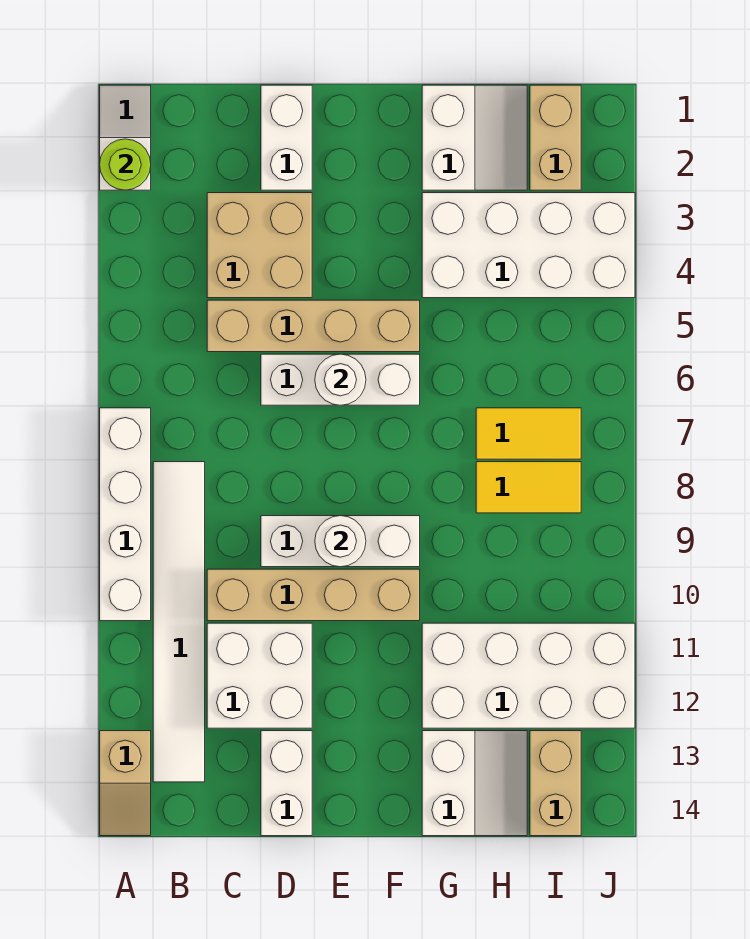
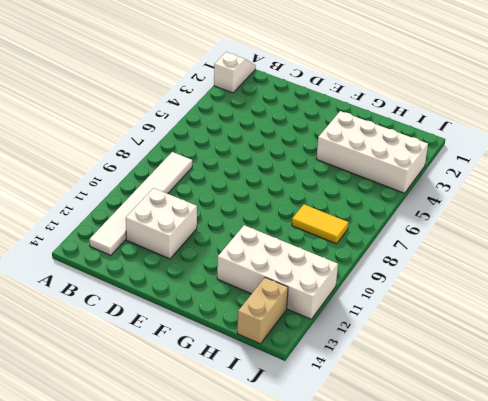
none -> white 1x4 brick [100,408,151,621]
none -> tan 1x2 slope [100,731,151,836]
none -> tan 2x2 brick [207,193,312,298]

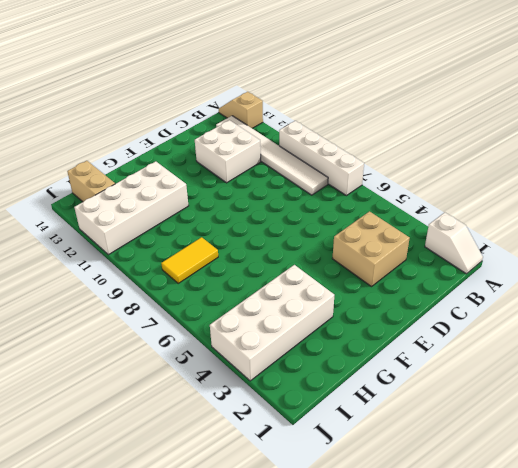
none -> tan 1x4 brick [207,300,420,352]
none -> tan 1x4 brick [207,569,420,621]
none -> white 1x2 brick [261,85,312,190]

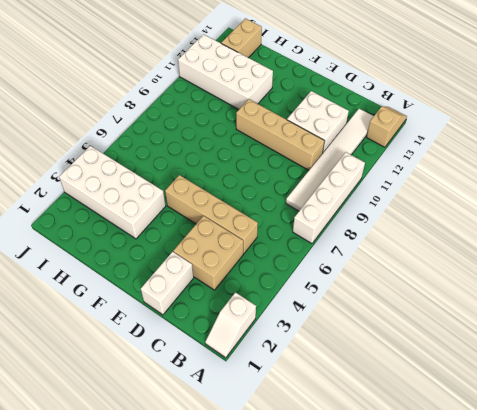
none -> white 1x3 brick [261,354,420,405]
none -> white 1x3 brick [261,516,420,567]
none -> white 1x2 brick [261,731,312,836]

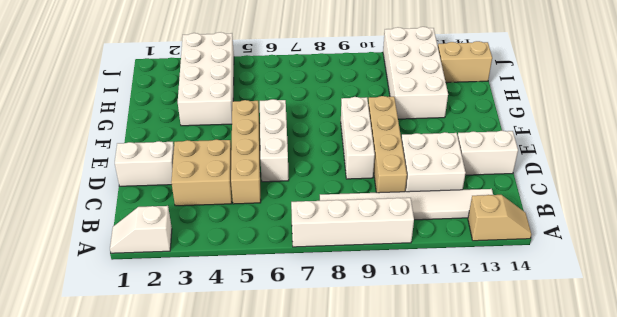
none -> white 2x2 slope [422,85,527,190]
none -> white 2x2 slope [422,731,527,836]
none -> yellow 1x2 tile [476,408,581,459]

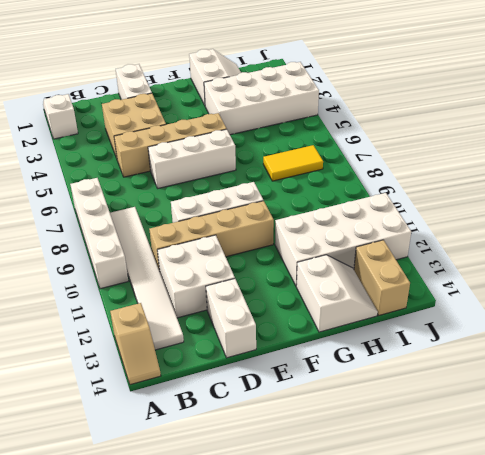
none -> yellow 1x2 tile [476,462,581,513]
none -> tan 1x2 brick [530,85,581,190]
none -> lime 1x1 round brick [100,139,151,190]

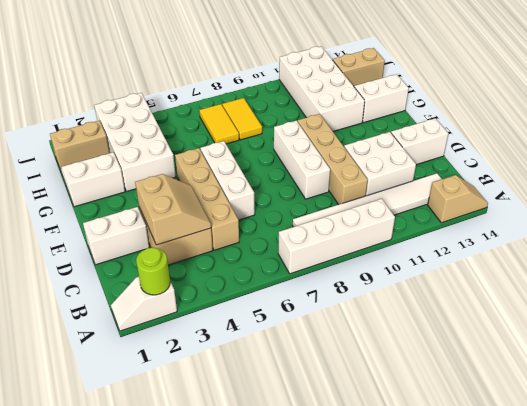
tan 2x2 slope [135,174,211,245] -> none
none -> white 1x1 round brick [315,354,366,405]
none -> white 1x1 round brick [315,516,366,567]

